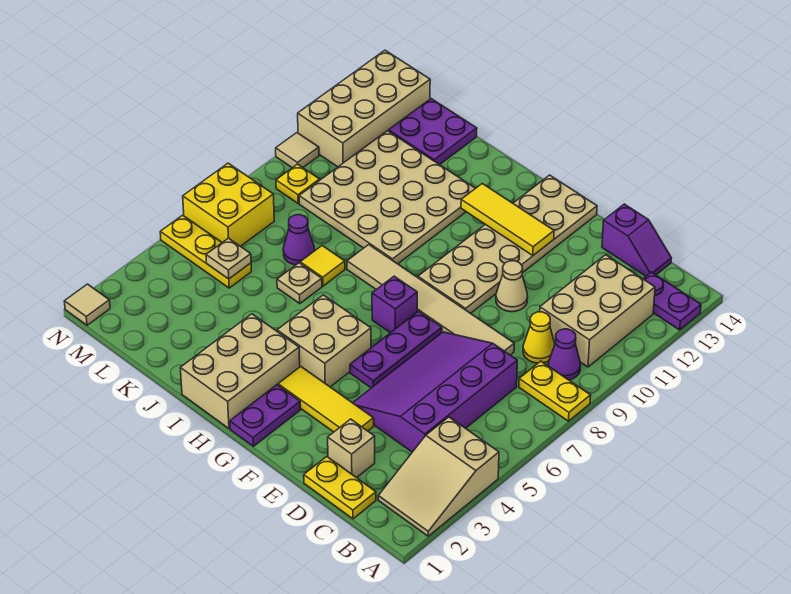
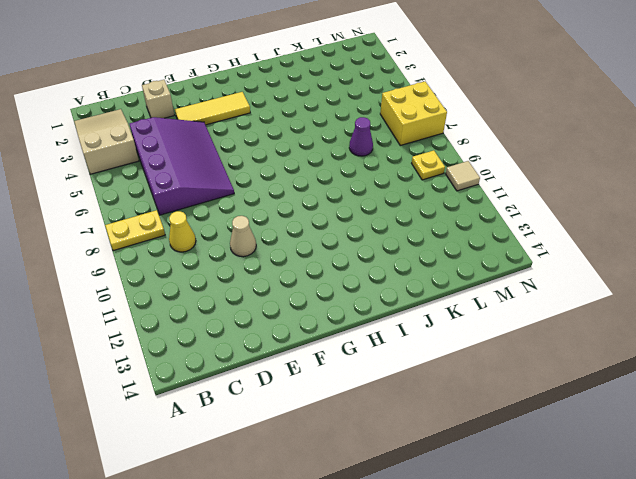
none -> purple 1x2 plate [643,272,701,330]
none -> purple 1x1 cone [548,329,581,380]
none -> tan 2x3 brick [540,255,655,367]
none -> yellow 1x2 plate [304,457,376,519]

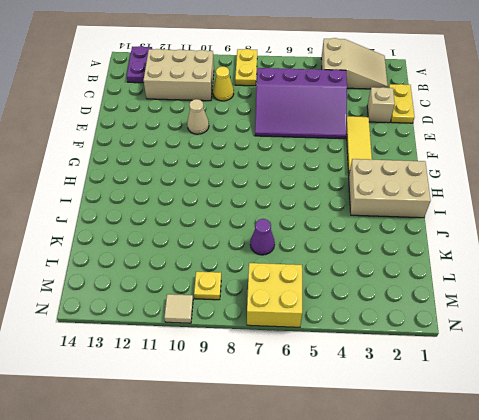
none -> purple 1x1 cone [548,329,581,380]
none -> purple 1x2 slope [602,204,671,276]
none -> tan 1x6 tile [347,245,514,355]
none -> purple 1x3 plate [350,311,442,388]

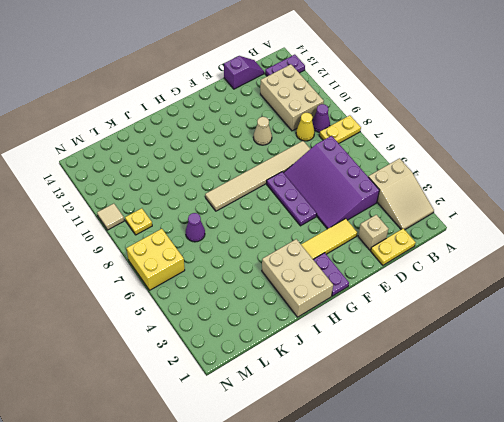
none -> tan 2x6 plate [418,175,597,313]
none -> tan 2x2 brick [277,295,371,387]
none -> purple 1x1 brick [372,276,417,333]
none -> tan 4x4 plate [299,131,475,264]

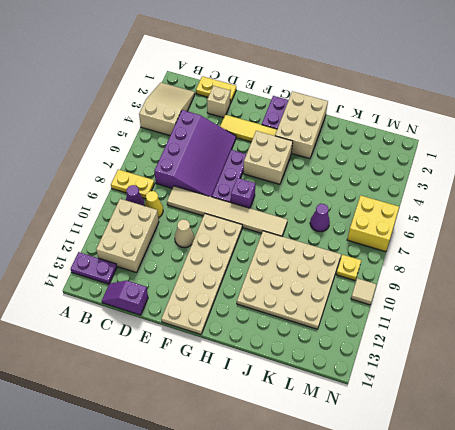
none -> tan 1x1 plate [277,263,322,304]
none -> yellow 1x1 tile [300,246,345,286]
none -> purple 2x2 plate [389,99,477,165]
none -> yellow 1x3 plate [160,215,251,288]

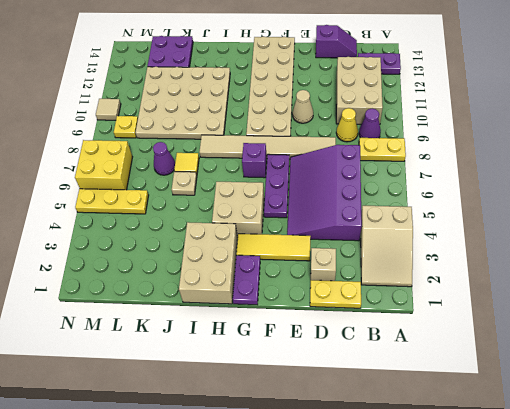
none -> tan 2x4 brick [298,50,430,167]
none -> tan 1x1 tile [64,284,110,325]
none -> yellow 1x3 tile [461,184,554,256]
none -> tan 1x1 plate [206,238,251,279]

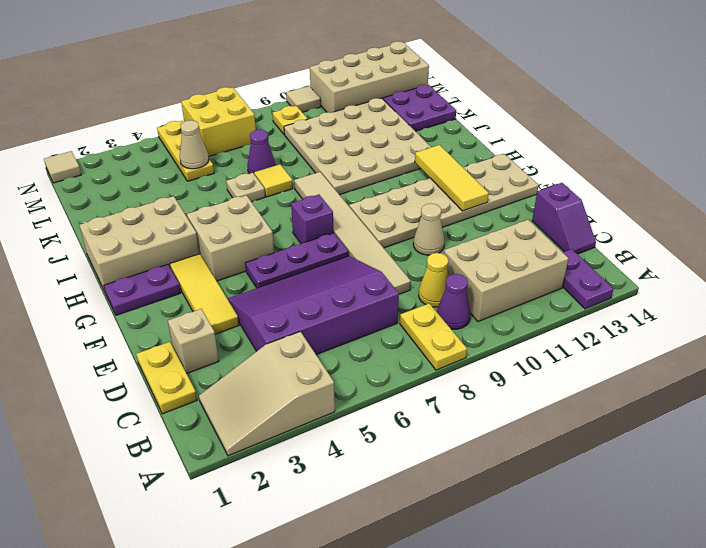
tan 1x1 cone [180,120,209,169] -> tan 1x1 plate [206,238,251,279]

